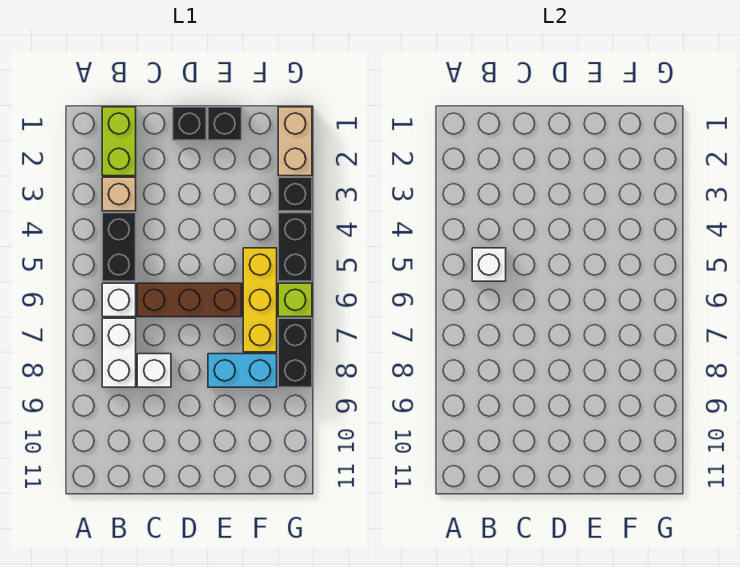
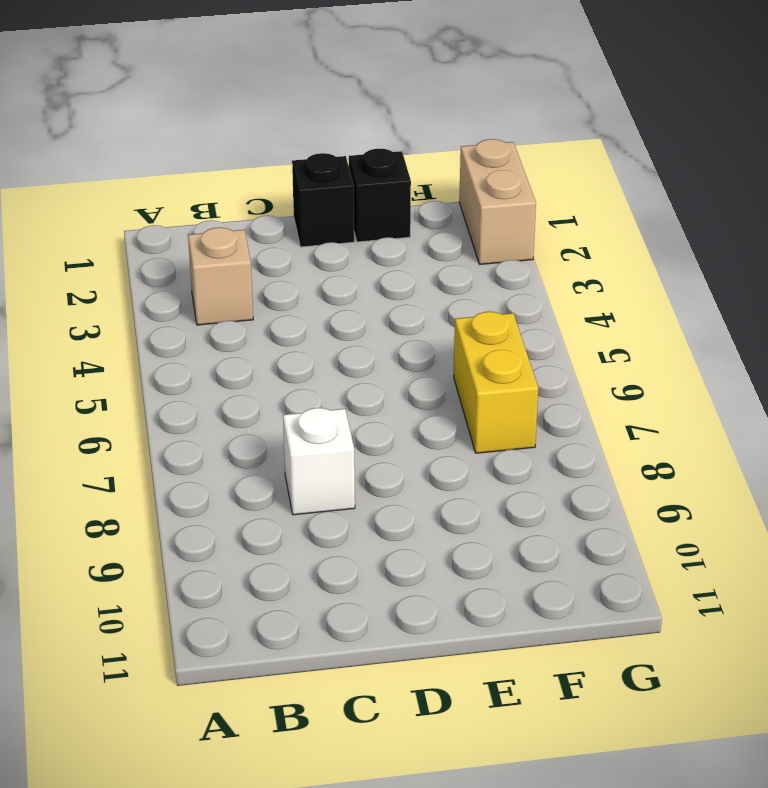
yellow 1x2 brick [454,312,538,453] -> yellow 1x3 brick [243,248,277,352]
none -> lime 1x2 brick [102,107,136,176]
none -> black 1x2 brick [102,213,136,281]
none -> white 1x1 brick [102,283,136,317]

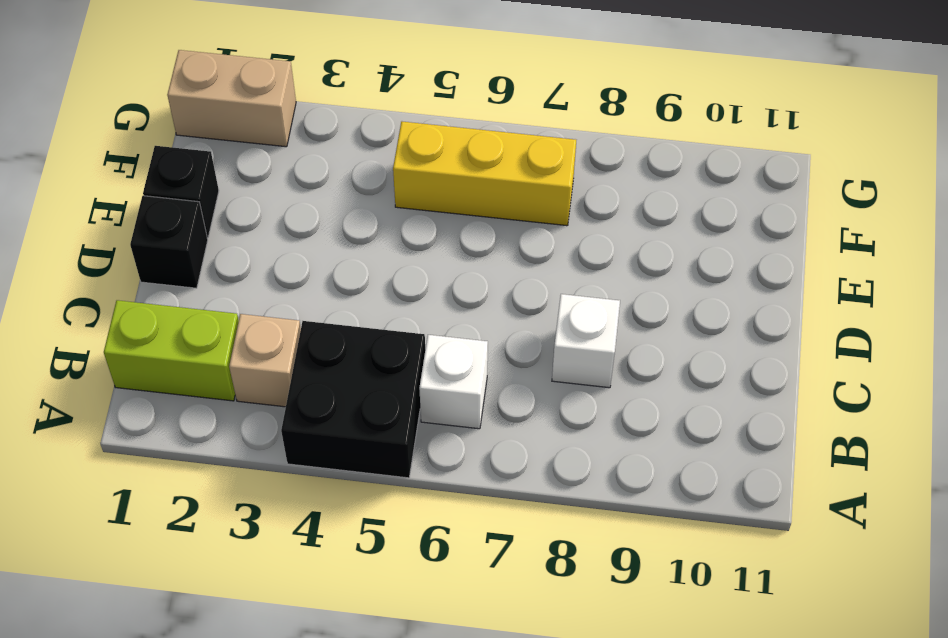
black 2x2 brick [281,321,425,478] -> black 1x2 brick [102,213,136,281]
none -> white 1x2 brick [102,318,136,387]
none -> brown 1x3 brick [137,283,242,317]
none -> cyan 1x2 brick [208,354,277,387]

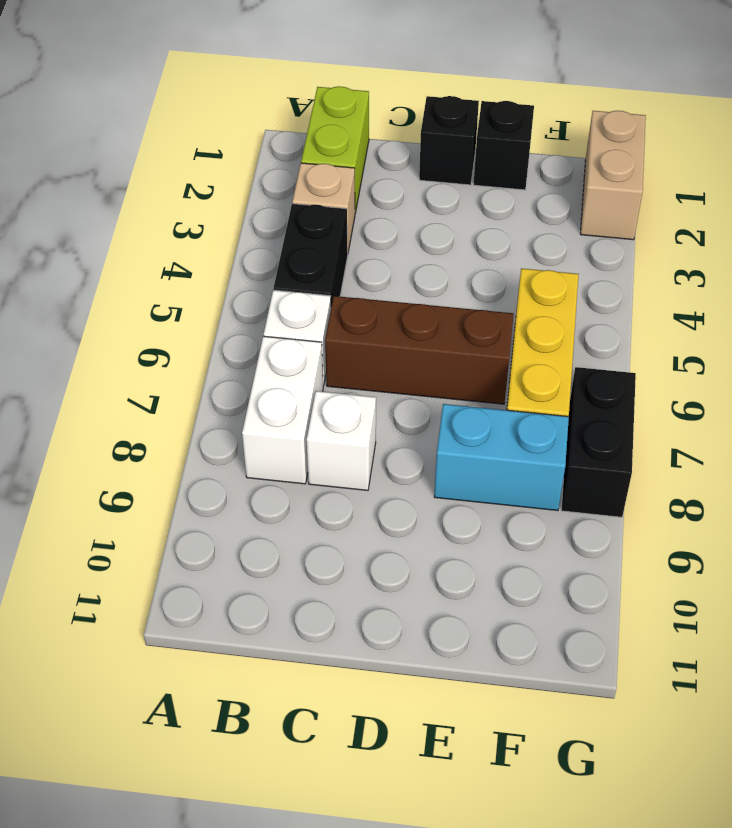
none -> black 1x1 brick [278,177,312,211]
none -> black 1x2 brick [278,213,312,281]
none -> lime 1x1 brick [278,283,312,317]

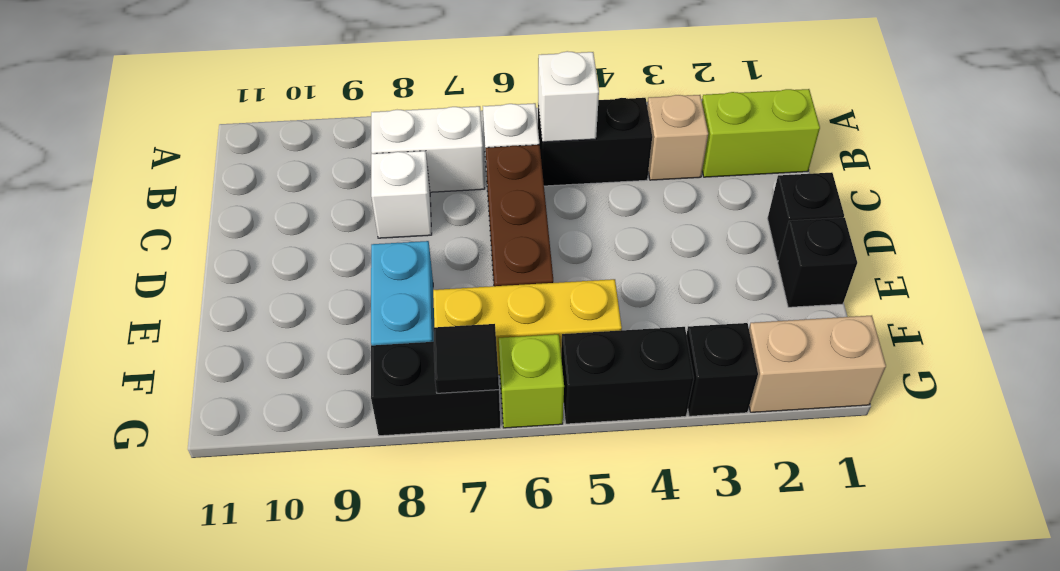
black 1x1 tile [433,324,499,393] -> none

